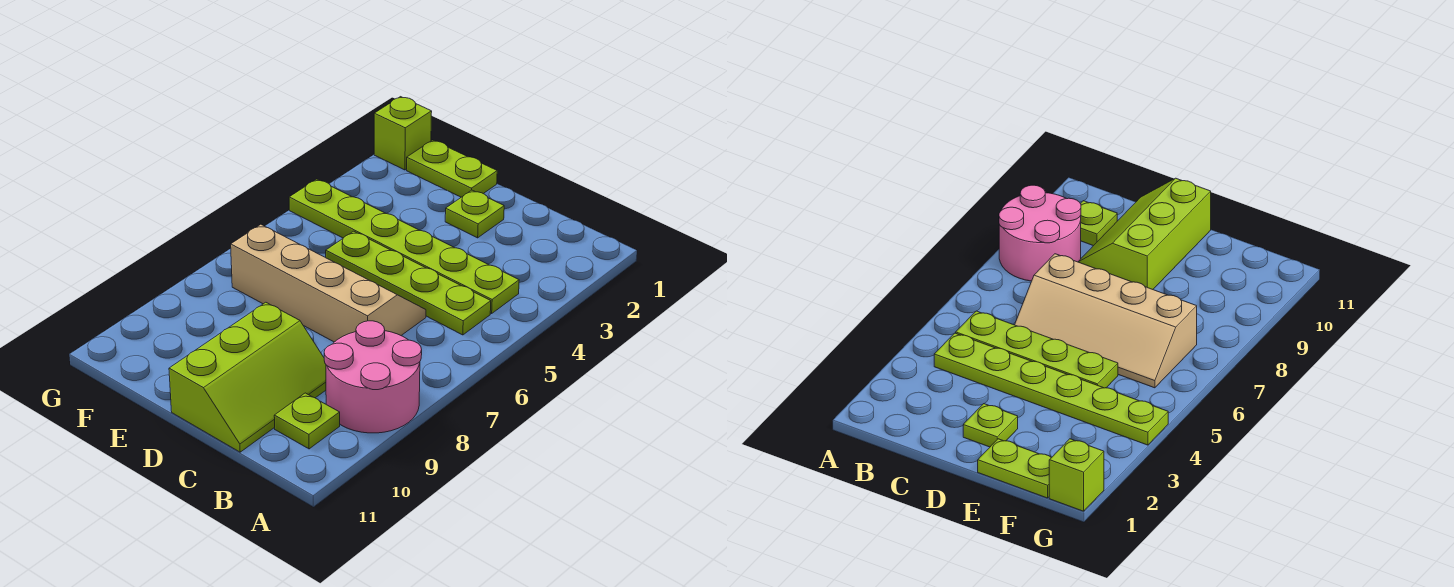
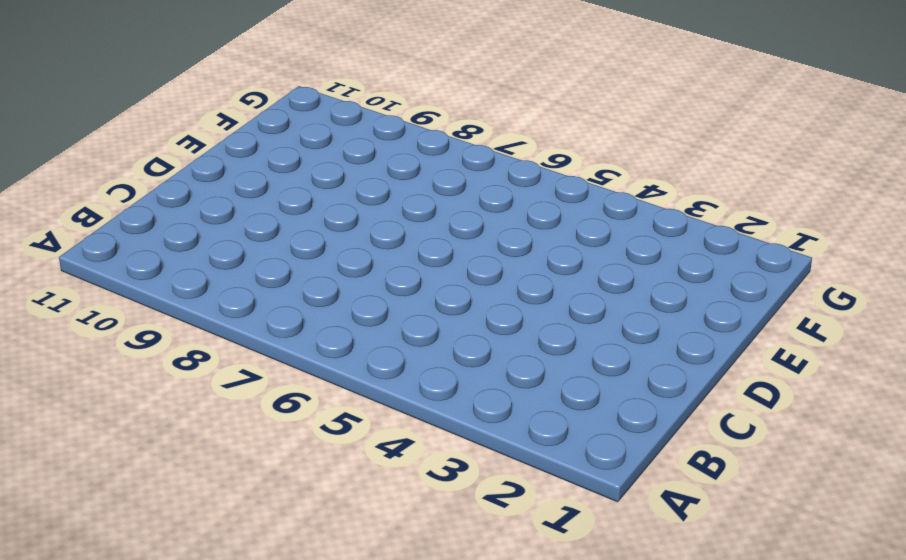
none -> pink 2x2 round brick [324,321,422,433]
none -> lime 1x6 plate [289,179,519,314]

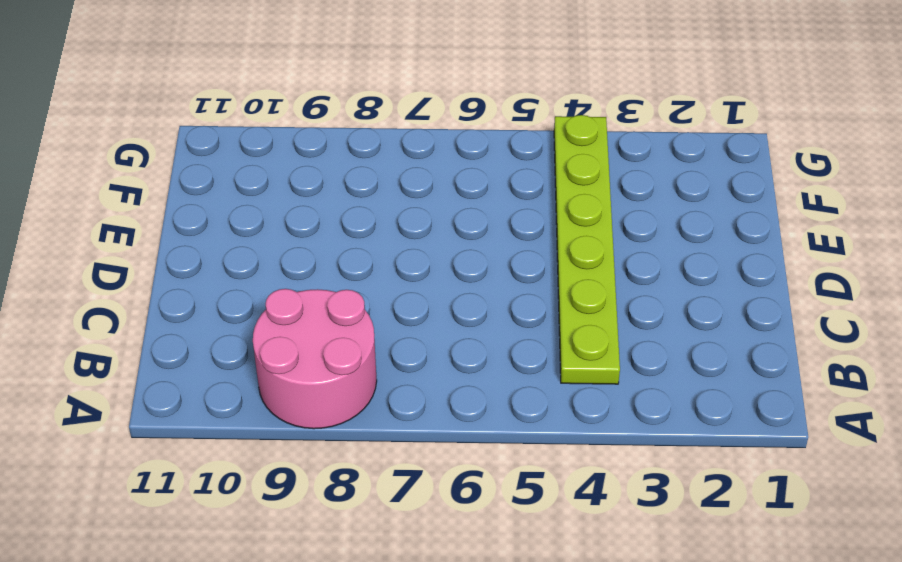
none -> lime 1x4 plate [326,231,491,335]
none -> lime 1x1 plate [274,393,340,449]

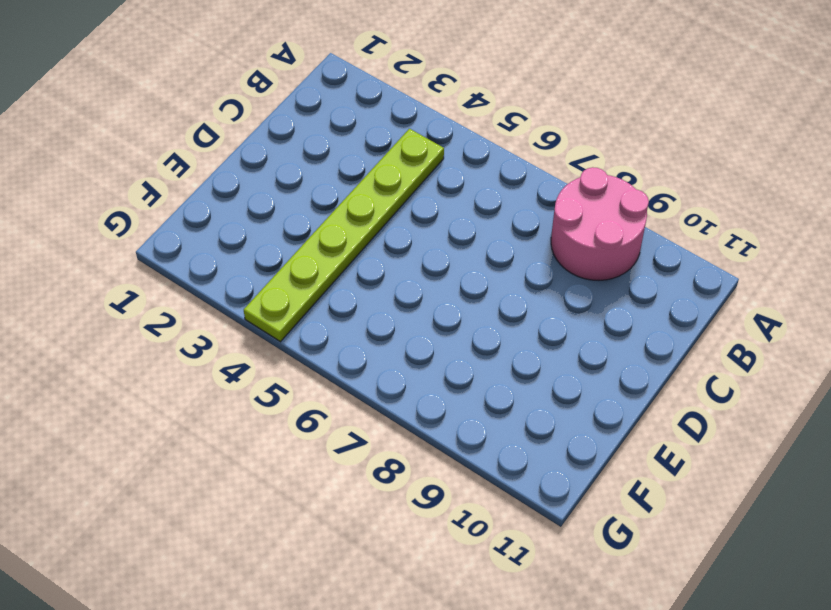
none -> lime 1x4 plate [326,231,491,335]
none -> lime 1x1 plate [274,393,340,449]

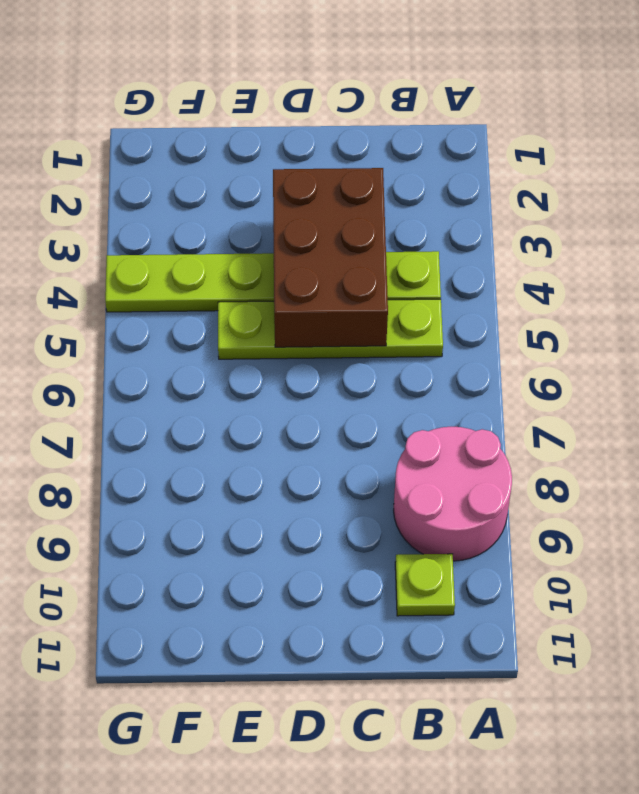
brown 2x3 brick [273,168,388,347] -> none
none -> tan 2x4 slope [231,224,426,342]
none -> lime 2x3 slope [169,302,326,452]

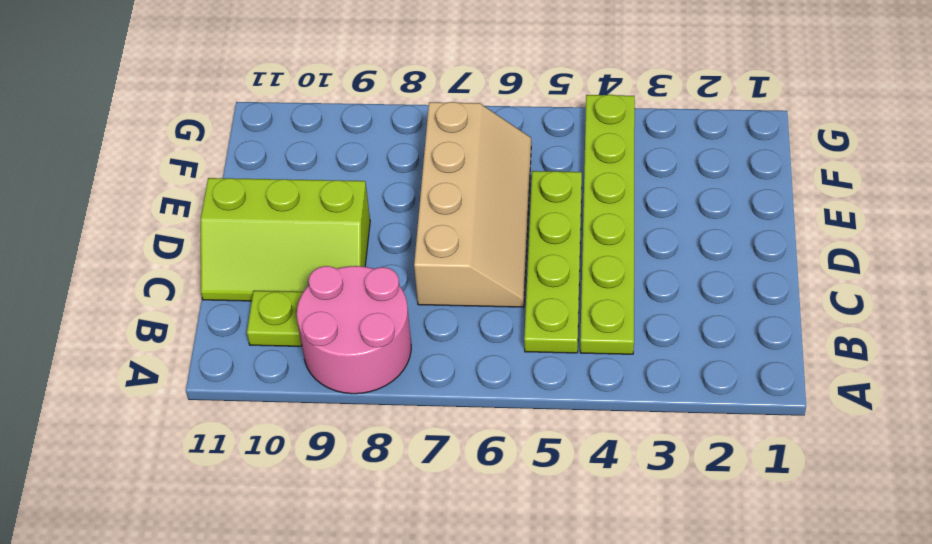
none -> lime 1x1 plate [445,190,504,238]
none -> lime 1x2 plate [407,140,497,197]

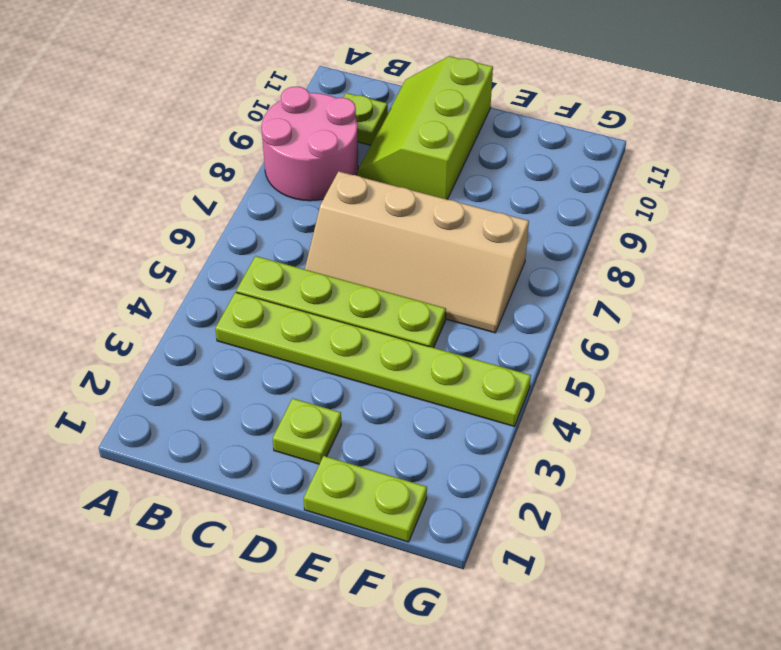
none -> lime 1x1 brick [374,97,432,170]

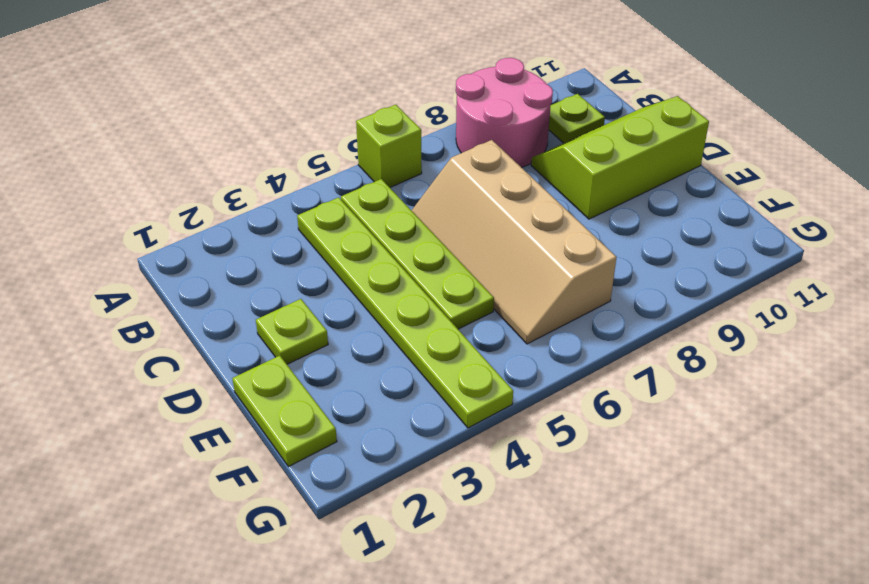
lime 1x1 brick [356,105,422,187] -> lime 1x1 brick moved to [374,97,432,170]

